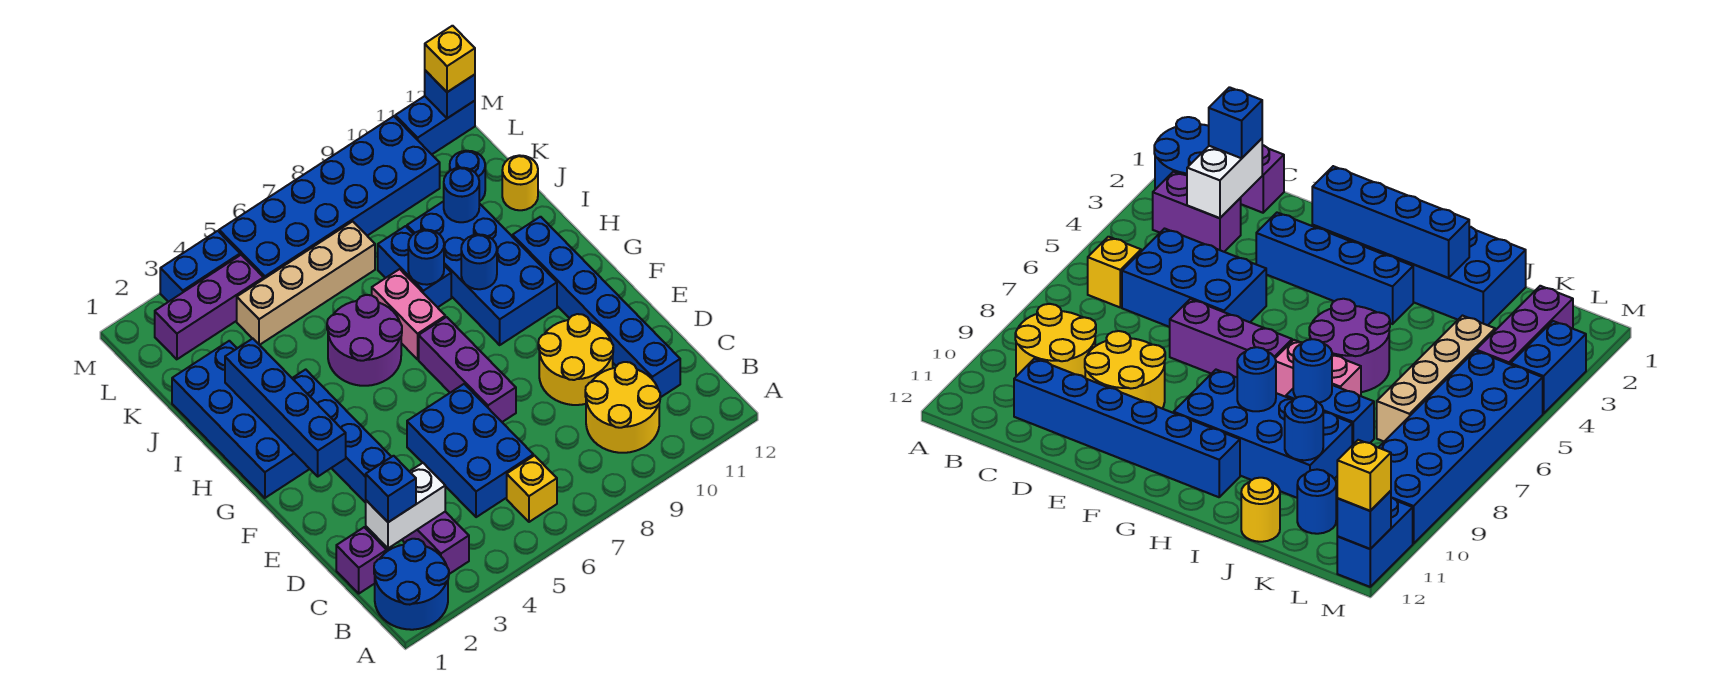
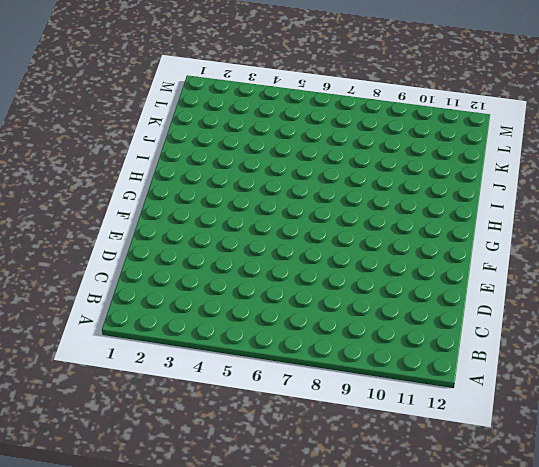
none -> blue 2x2 round brick [374,539,449,630]
none -> purple 1x2 brick [402,512,469,574]
none -> yellow 1x1 brick [507,456,557,522]
none -> yellow 2x2 round brick [585,362,660,453]

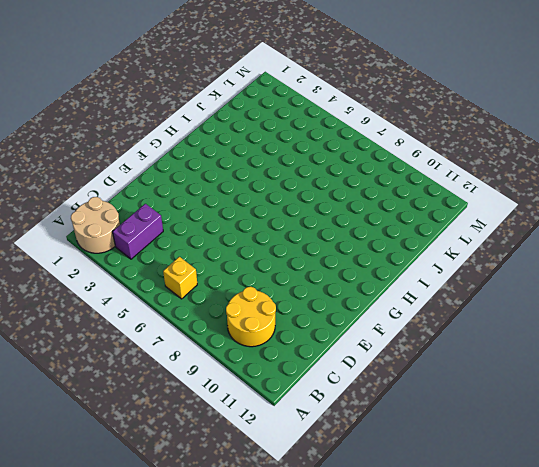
tan 2x2 round brick [71,197,120,253] -> blue 2x2 round brick [374,539,449,630]
none -> purple 1x1 brick [336,527,387,593]
none -> blue 2x3 brick [407,384,533,517]
none -> blue 1x6 brick [513,217,680,398]
none -> yellow 2x2 round brick [538,314,613,405]

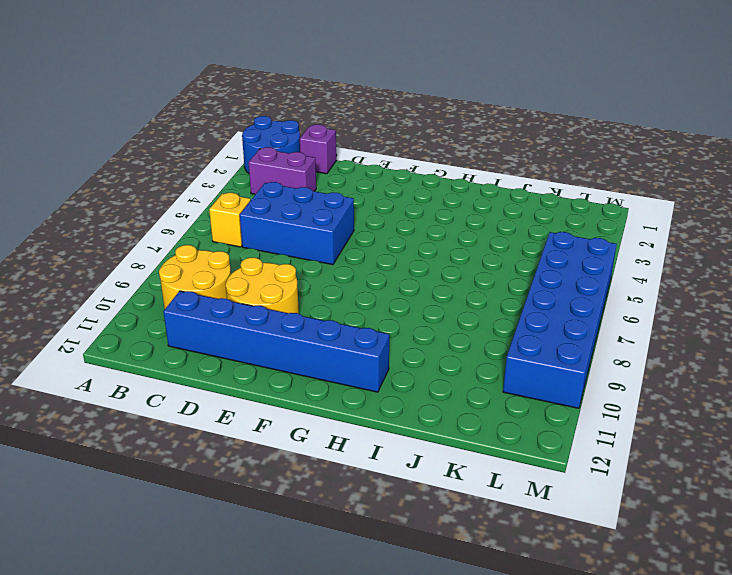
none -> blue 1x4 brick [292,369,391,503]
none -> purple 1x3 brick [419,317,516,422]
none -> blue 2x4 brick [172,341,309,498]
none -> blue 2x4 brick [407,201,557,345]

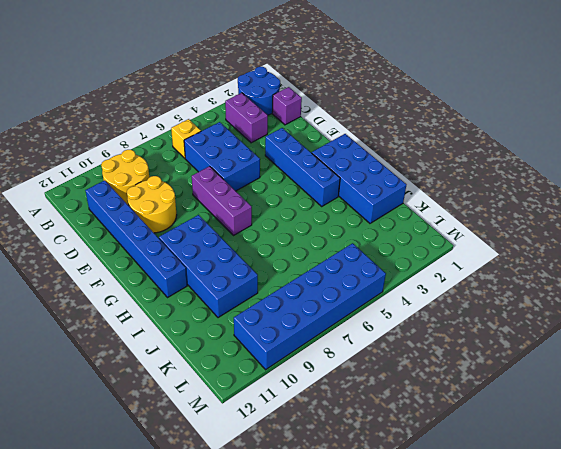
none -> purple 2x2 round brick [327,295,402,386]
none -> pink 1x2 brick [372,269,445,359]
none -> blue 1x2 brick [378,226,451,307]
none -> yellow 1x1 round brick [502,155,538,210]

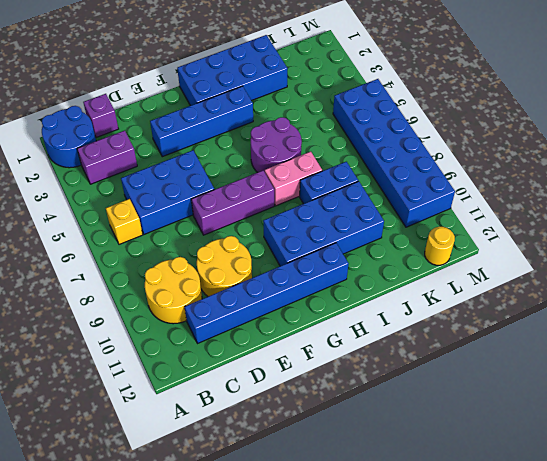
yellow 1x1 round brick [425,227,455,265] -> yellow 1x1 round brick moved to [502,155,538,210]
none -> tan 1x4 brick [237,221,375,345]
none -> blue 1x1 round brick [450,151,485,202]
none -> purple 1x3 brick [155,255,264,359]
none -> blue 1x2 brick [160,231,240,302]

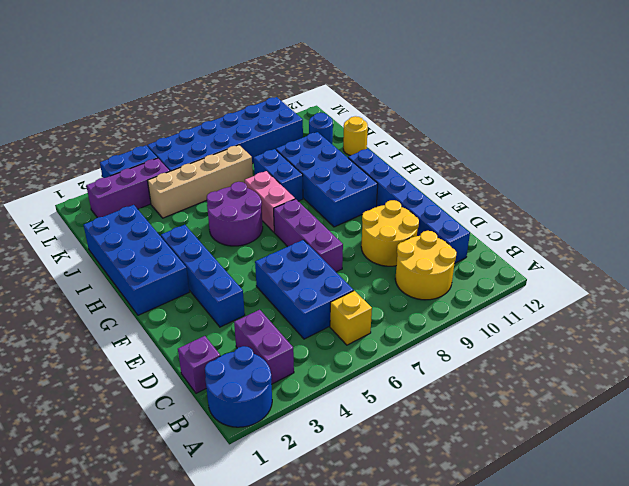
none -> blue 1x2 brick [395,96,475,154]
none -> white 1x2 brick [366,463,445,548]
none -> blue 1x4 brick [225,339,346,476]
none -> blue 1x1 round brick [461,234,497,289]

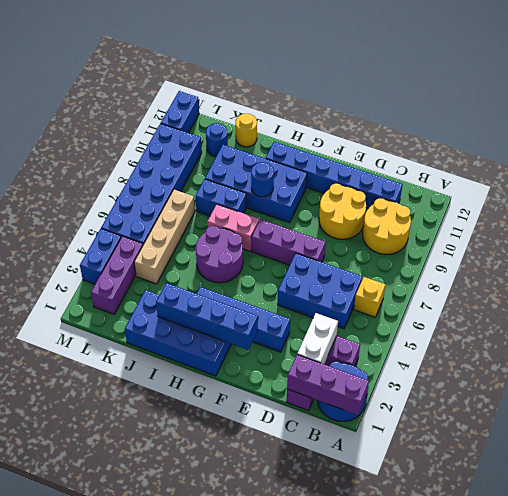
purple 1x3 brick [287,355,369,415] -> none
none -> blue 1x1 round brick [408,230,444,285]
none -> blue 1x1 round brick [444,168,479,222]
none -> blue 1x1 brick [425,70,475,118]
none -> blue 1x1 brick [366,456,416,522]

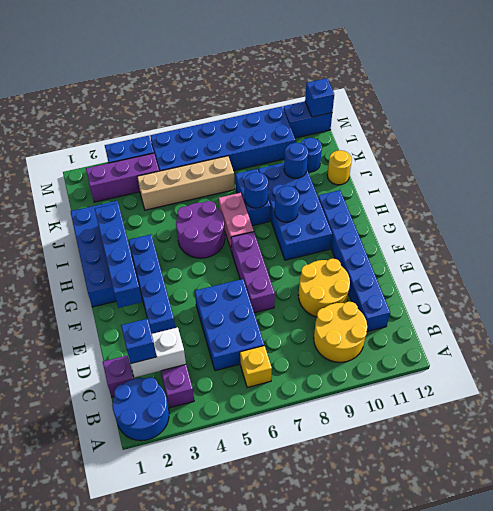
none -> yellow 1x1 brick [425,26,475,92]

